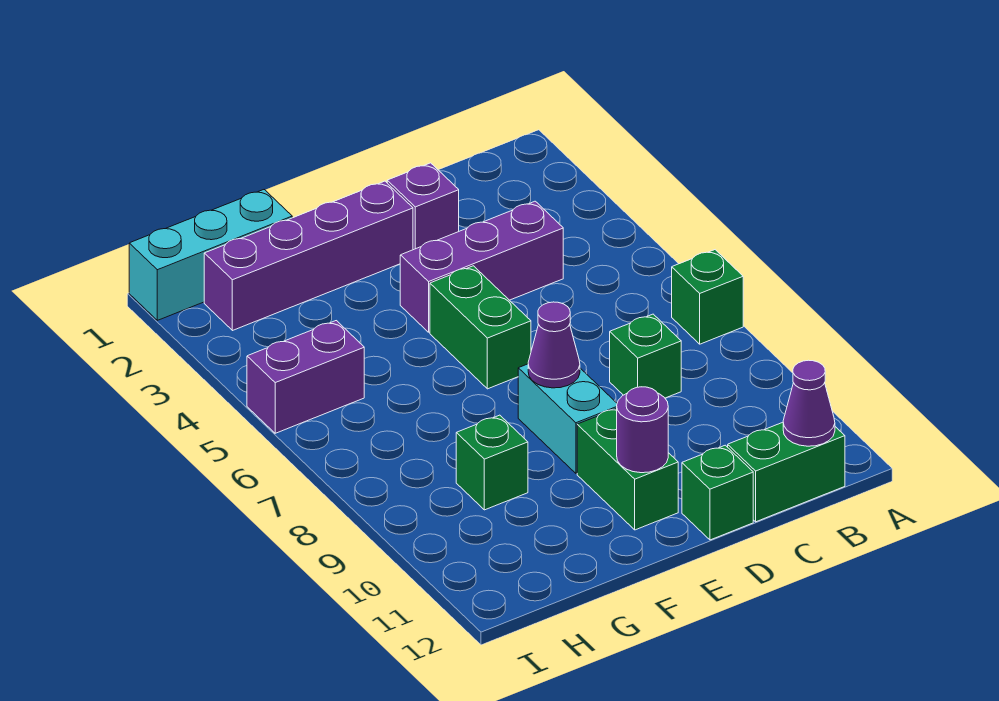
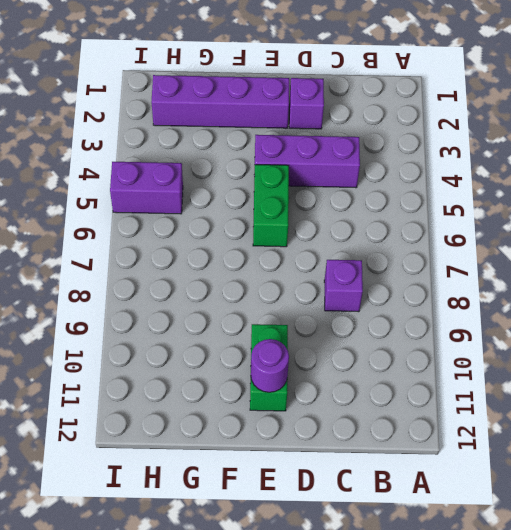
purple 1x1 brick [324,260,363,312] -> green 1x1 brick [610,314,681,398]
none -> green 1x1 brick [672,250,743,344]
none -> green 1x2 brick [728,422,845,522]
none -> green 1x1 brick [682,445,753,540]

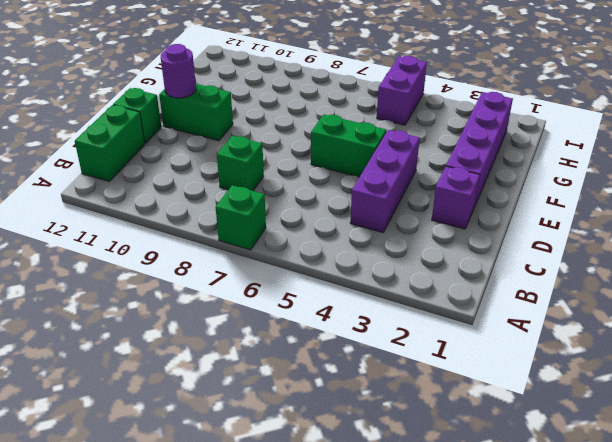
none -> cyan 1x2 brick [518,364,617,473]
none -> cyan 1x3 brick [129,190,292,320]
none -> green 1x1 brick [456,415,528,510]

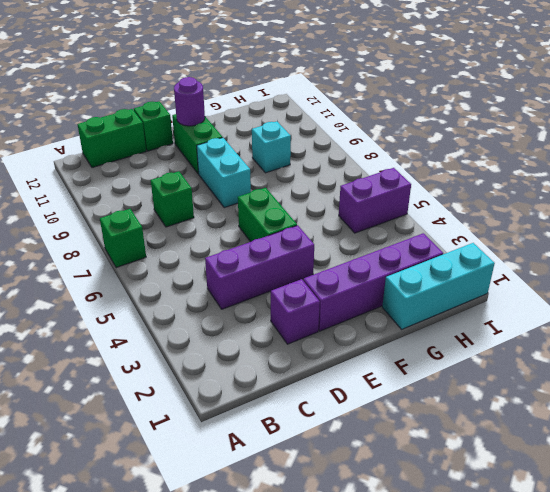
cyan 1x1 brick [252,121,291,173] -> green 1x1 brick [456,415,528,510]
none -> purple 1x1 cone [783,360,835,446]
none -> purple 1x1 cone [528,302,580,388]

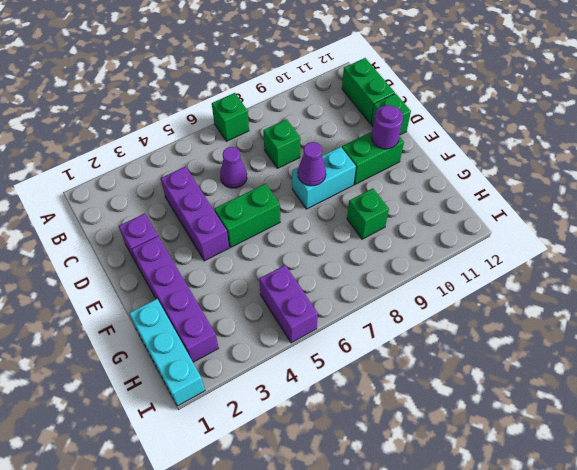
purple 1x1 cone [220,147,247,188] -> purple 1x1 cone moved to [783,360,835,446]

